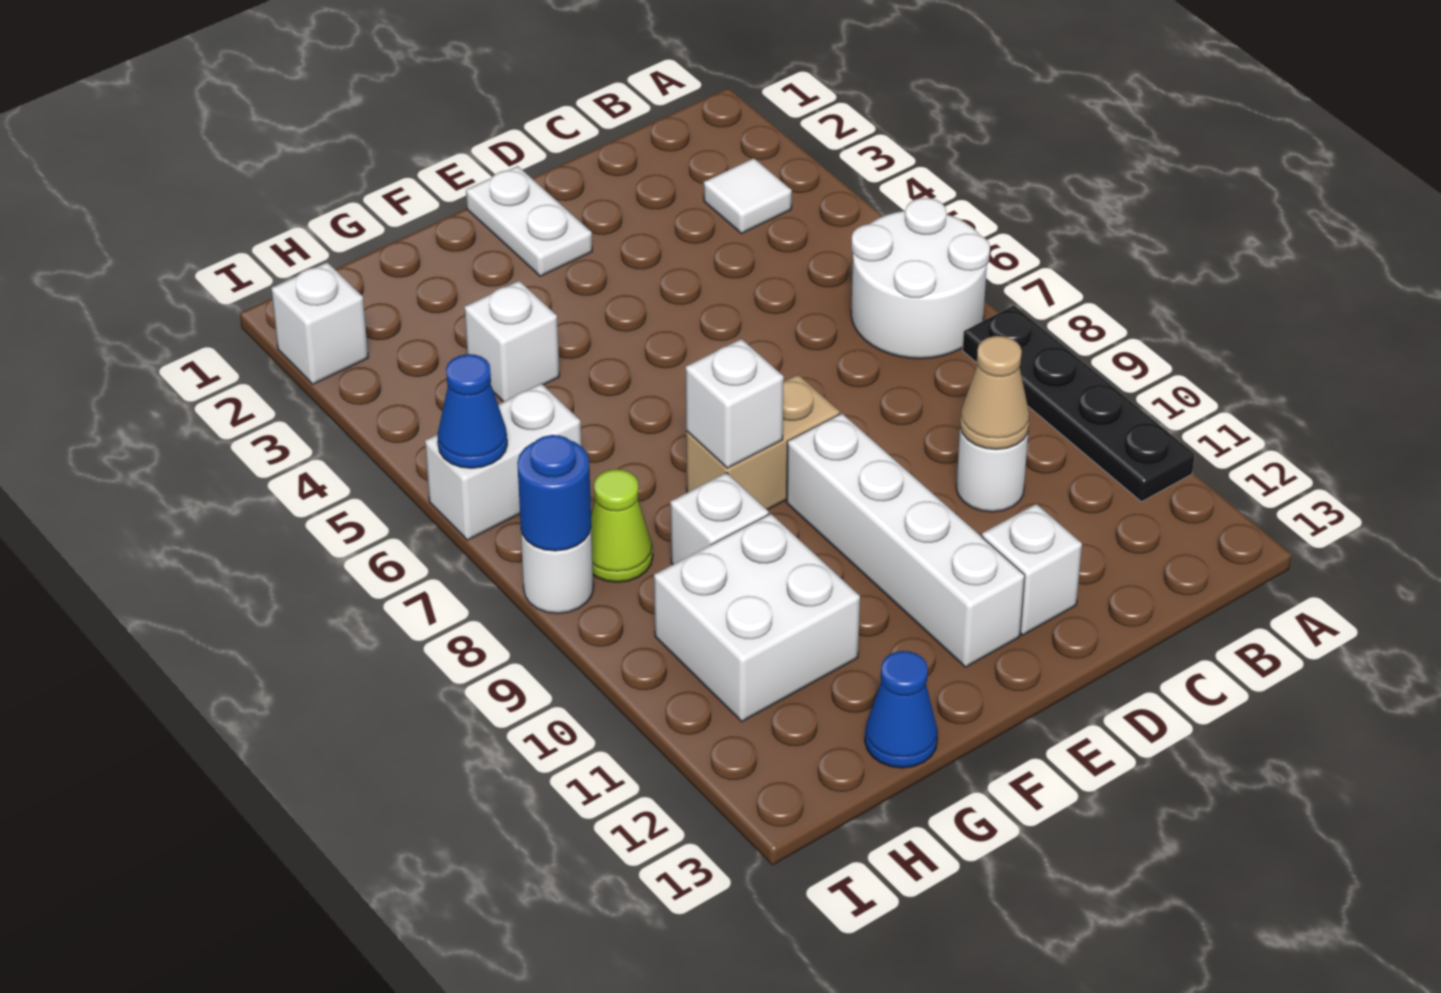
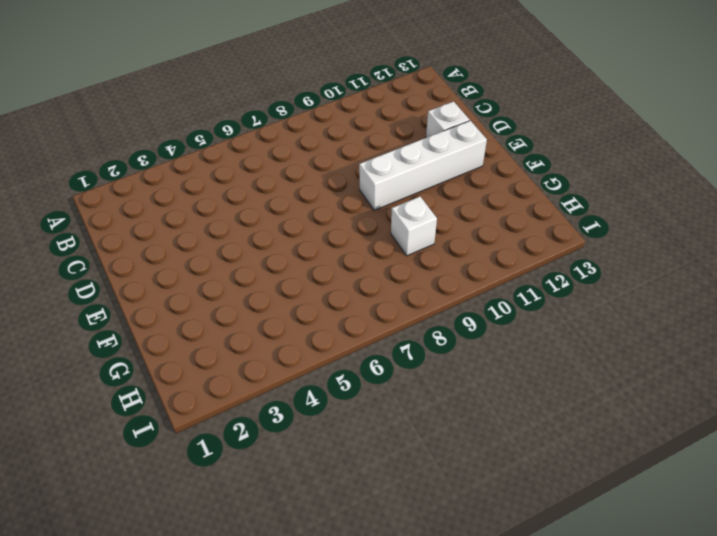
none -> white 2x2 round brick [851,198,990,359]
none -> black 1x4 plate [963,306,1195,502]
none -> white 1x1 tile [704,158,792,234]

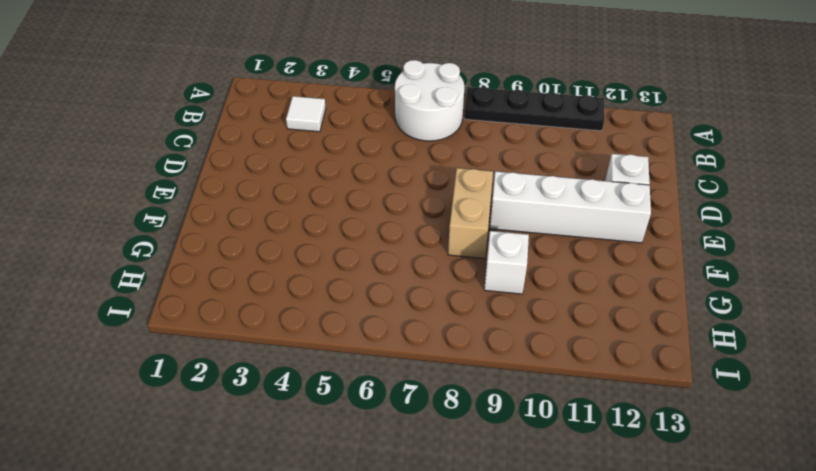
none -> white 1x1 round brick [956,428,1029,512]
none -> white 1x2 plate [466,166,592,276]
none -> white 1x1 brick [464,281,559,402]

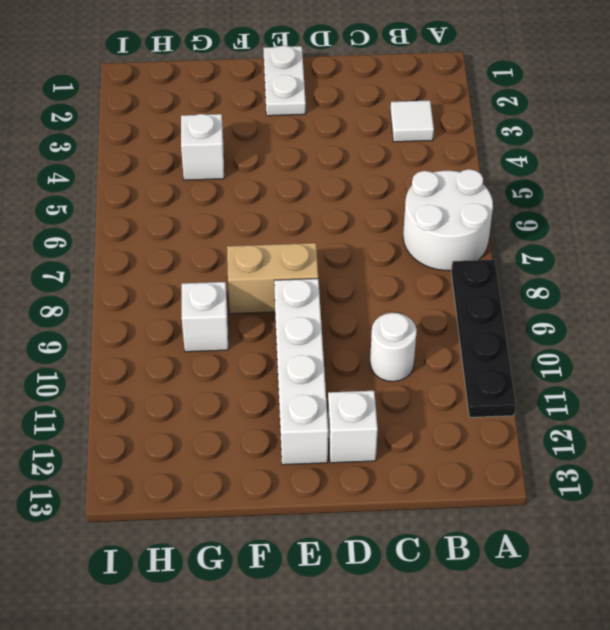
none -> white 2x2 brick [654,513,860,722]
none -> blue 1x1 cone [865,651,938,768]
none -> white 1x2 brick [425,384,581,540]

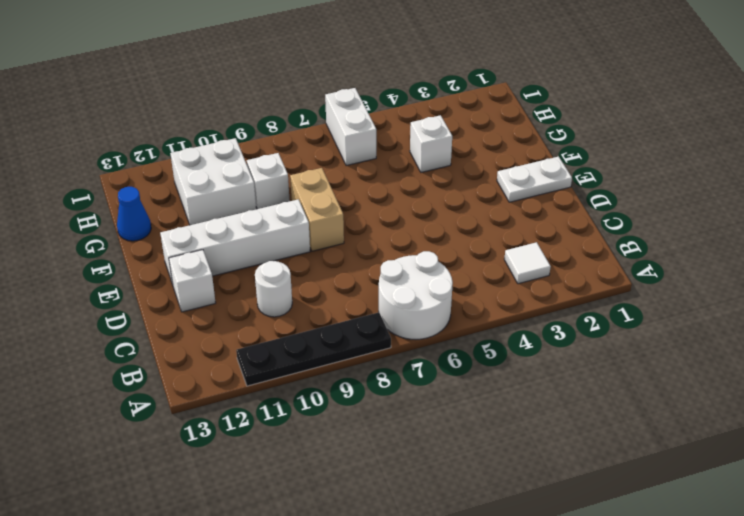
none -> lime 1x1 cone [591,469,653,582]
none -> white 1x1 brick [271,262,368,384]
none -> white 1x1 round brick [521,530,593,614]

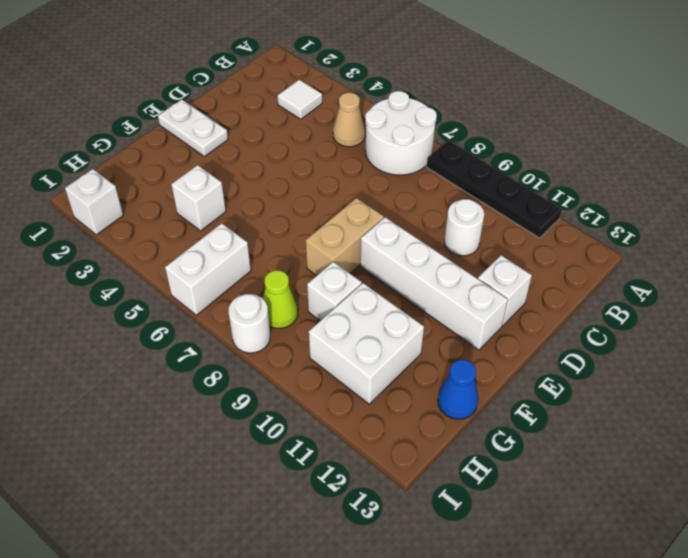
tan 1x1 cone [333,93,365,147] -> tan 1x1 cone moved to [960,336,1030,450]
none -> white 1x1 brick [686,339,784,468]
none -> blue 1x1 cone [438,354,507,468]
none -> blue 1x1 round brick [517,435,591,551]

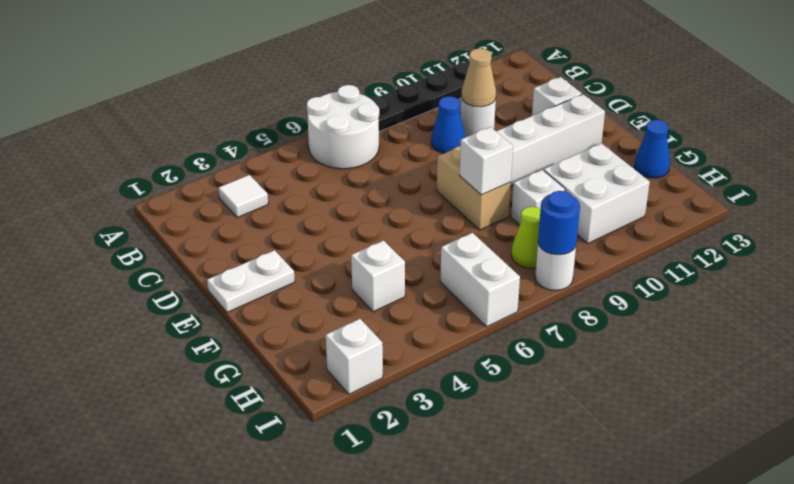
blue 1x1 cone [431,96,465,153] -> blue 1x1 cone moved to [438,354,507,468]

